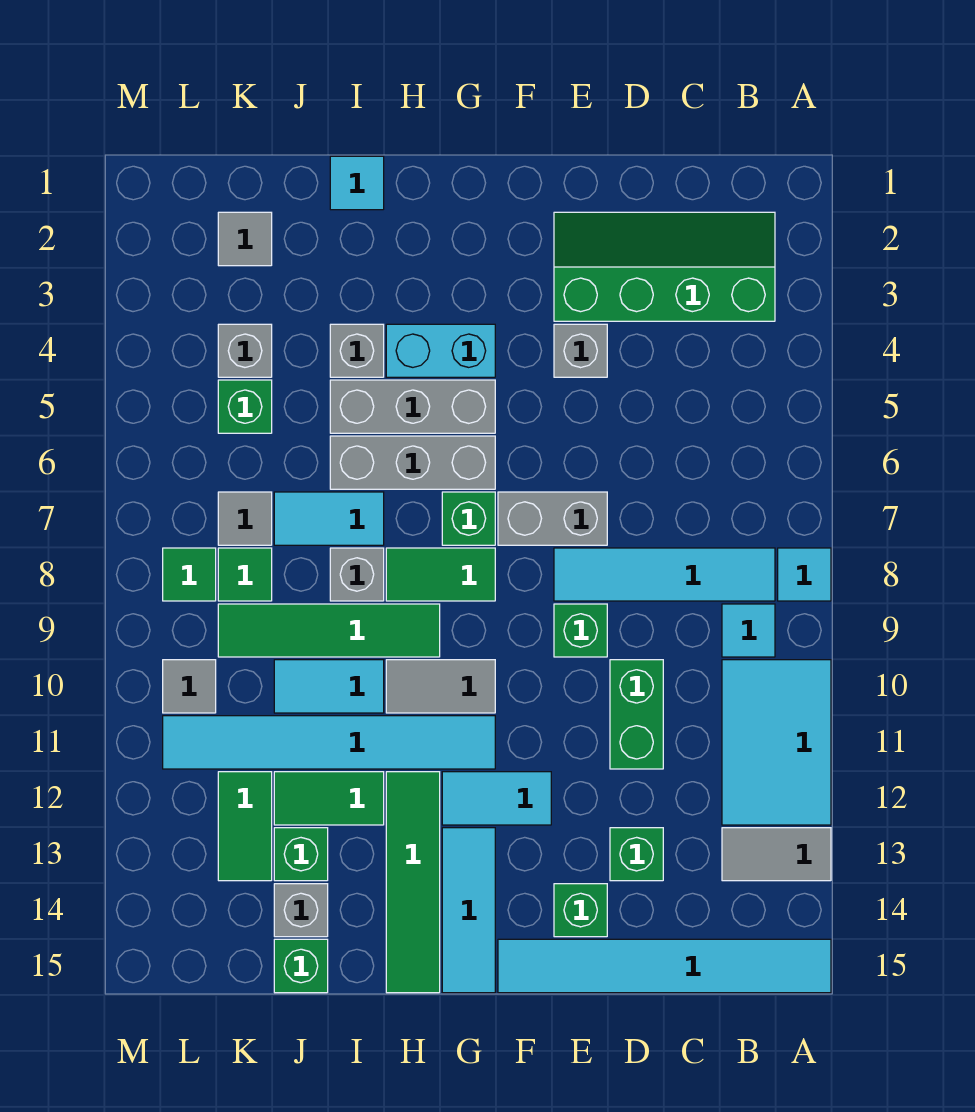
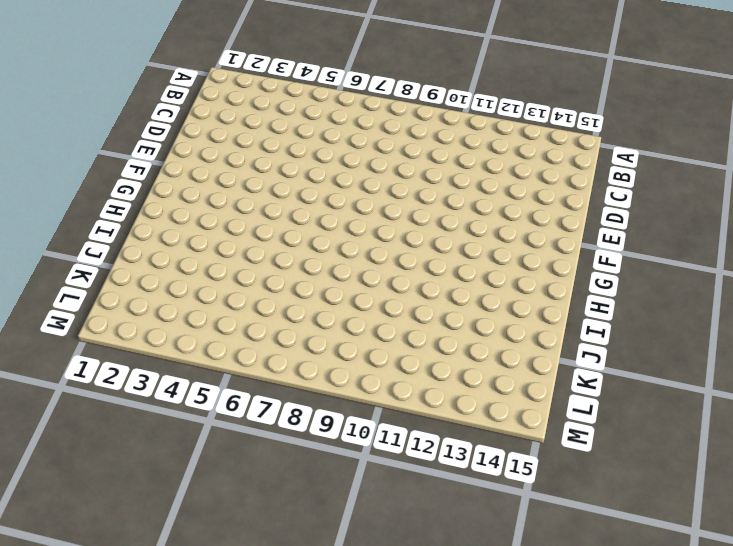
none -> cyan 1x1 tile [778,548,831,601]
none -> cyan 2x3 tile [722,660,831,825]
none -> grey 1x2 tile [722,828,831,881]
none -> cyan 1x6 tile [498,939,831,993]

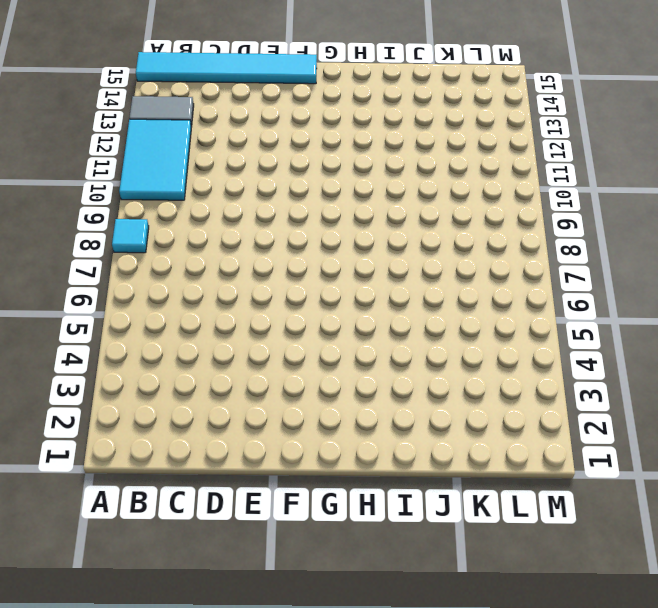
none -> green 2x4 slope [554,212,775,321]
none -> cyan 1x4 tile [554,548,775,601]
none -> cyan 1x1 tile [722,604,775,657]
none -> green 1x2 brick [610,660,663,769]

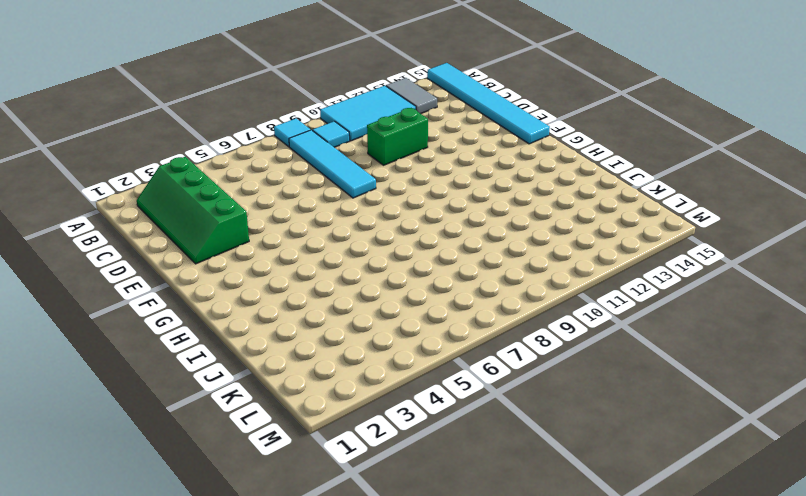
none -> green 1x1 brick [610,828,663,881]
none -> grey 1x1 brick [554,324,607,377]
none -> grey 1x2 brick [498,492,607,545]
none -> green 1x1 brick [554,604,607,657]

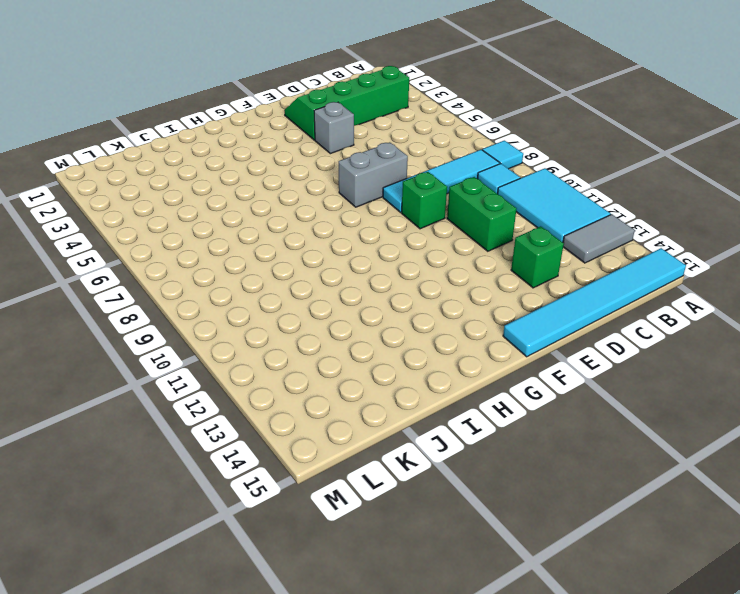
none -> green 1x1 brick [554,884,607,937]
none -> cyan 1x2 tile [442,772,551,825]
none -> cyan 1x2 brick [386,324,495,377]
none -> grey 1x3 brick [330,380,495,433]

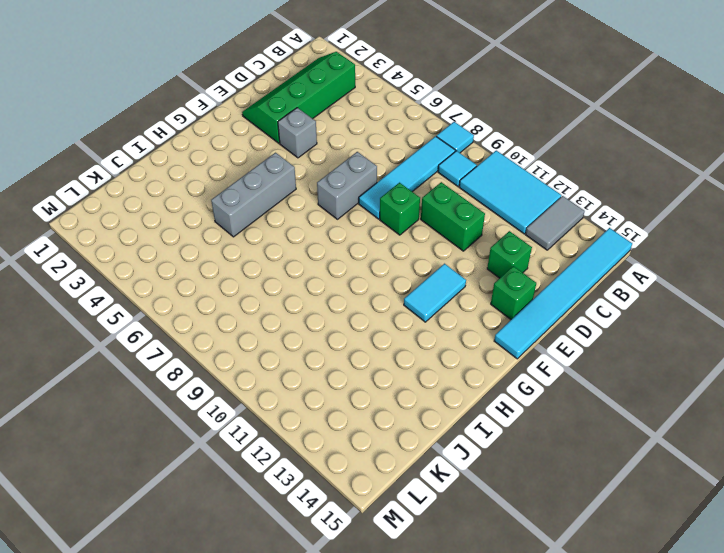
none -> cyan 1x2 brick [386,324,495,377]
none -> grey 1x3 brick [330,436,495,489]
none -> green 1x1 brick [442,492,495,545]
none -> green 1x2 tile [386,548,495,601]

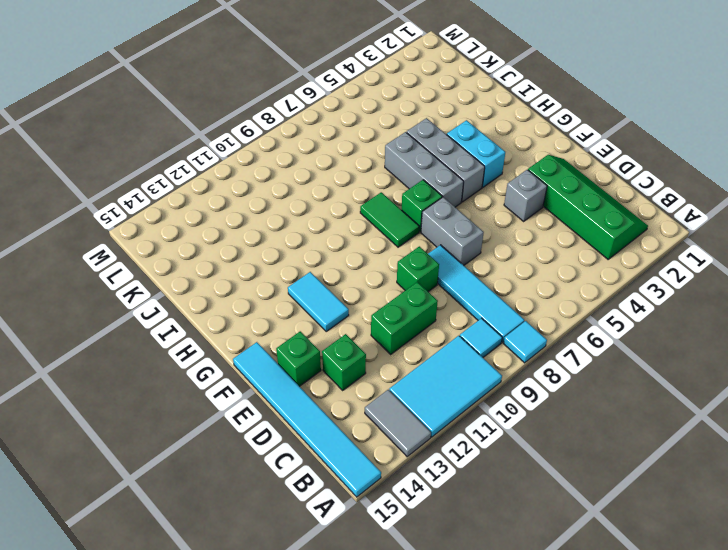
none -> grey 1x2 tile [386,660,495,713]
none -> cyan 1x6 tile [163,716,495,769]
none -> cyan 1x3 tile [442,828,495,993]
none -> green 1x4 tile [218,604,440,657]

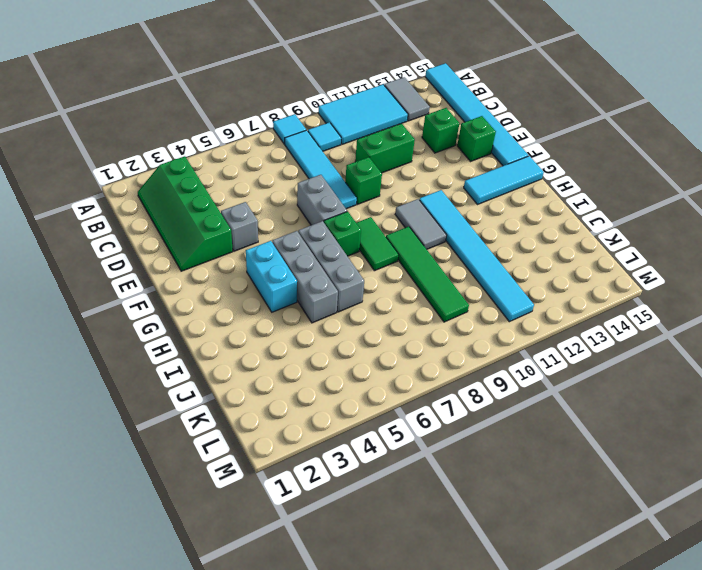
none -> cyan 1x2 tile [442,772,551,825]
none -> green 1x4 tile [386,772,440,993]
none -> cyan 1x1 tile [330,156,384,210]
none -> grey 1x1 brick [330,324,384,377]

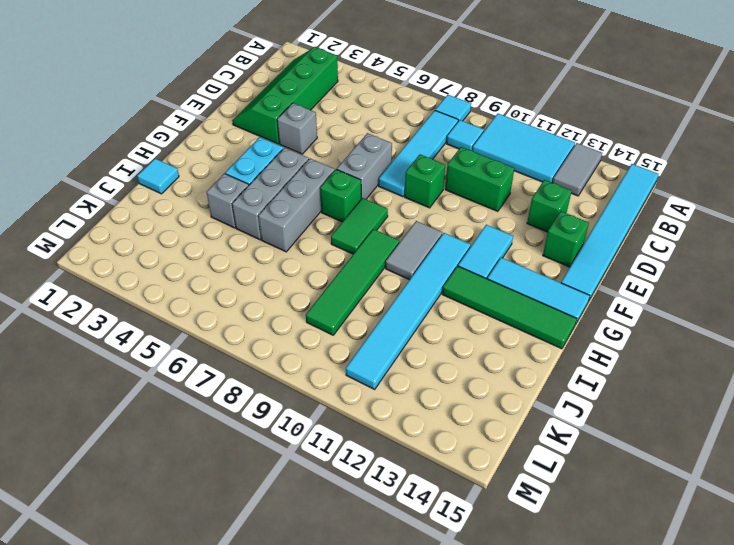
none -> cyan 1x2 tile [274,492,384,545]
none -> grey 1x1 brick [330,548,384,601]
none -> cyan 1x2 tile [274,660,384,713]
none -> green 1x2 tile [274,772,384,825]

